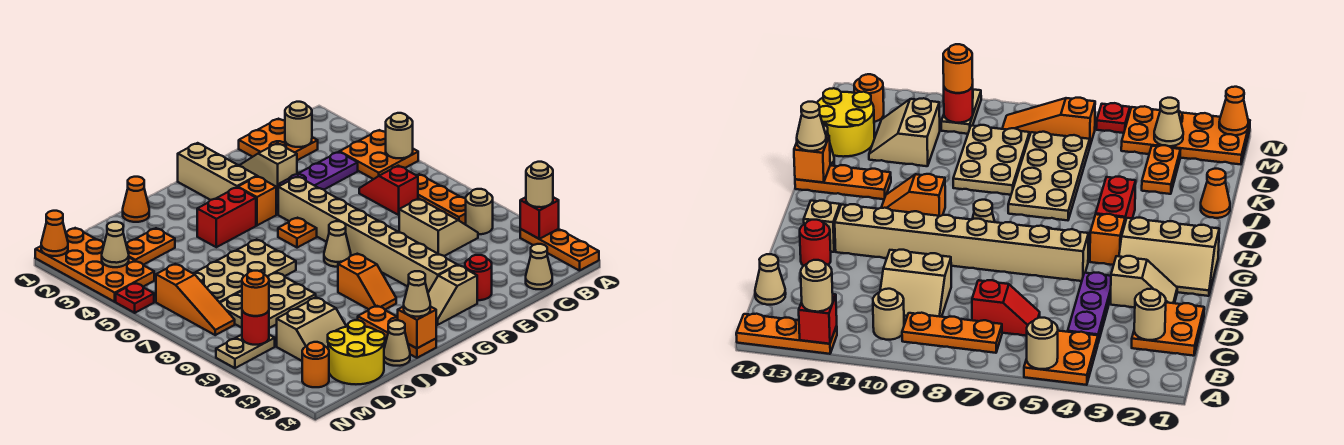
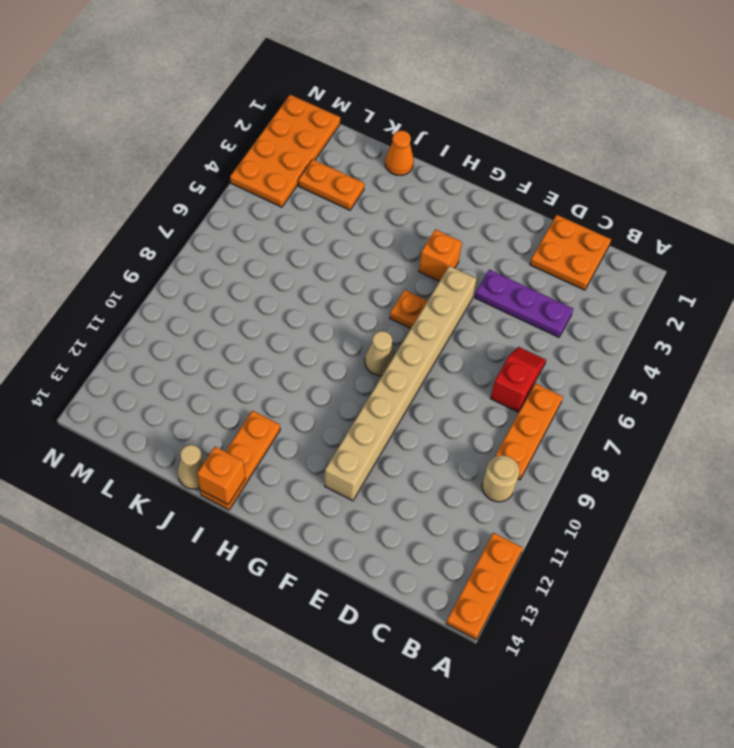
none -> orange 2x2 plate [340,130,418,179]
none -> tan 2x2 slope [399,199,478,256]
none -> tan 1x1 cone [526,244,552,289]
none -> tan 1x2 slope [239,143,297,192]

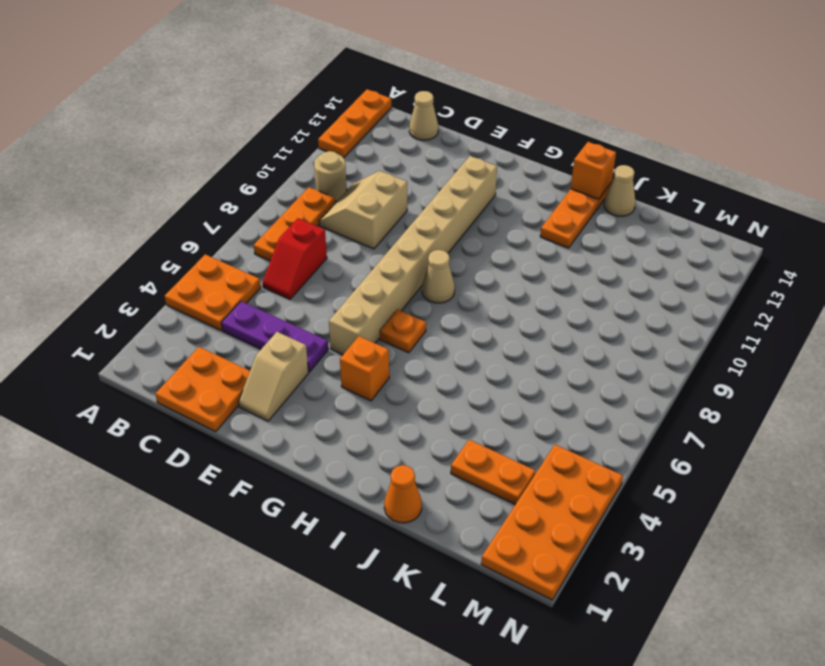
none -> red 1x1 round brick [465,255,492,300]
none -> tan 2x3 slope [178,143,277,200]
none -> tan 1x2 slope [428,265,477,325]
none -> red 1x2 brick [197,187,256,247]

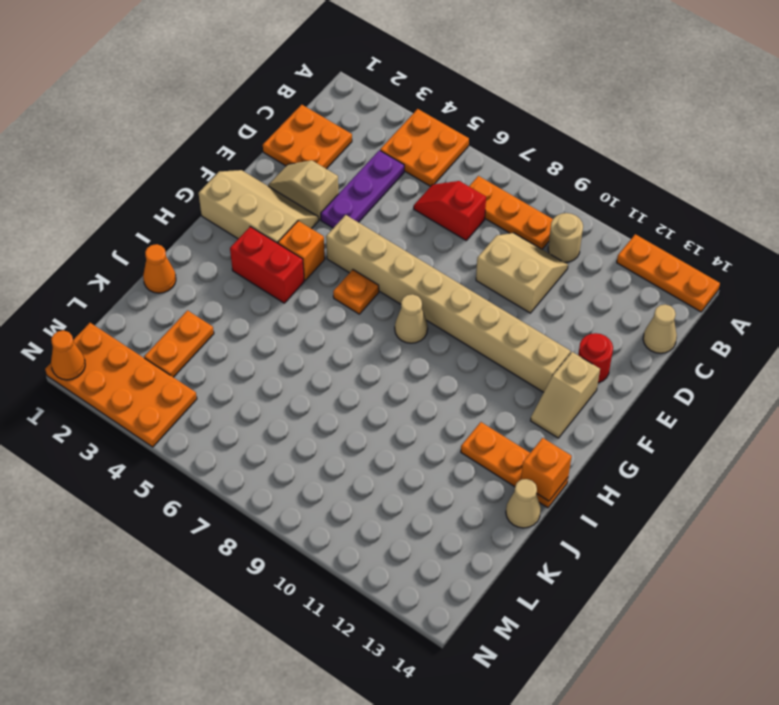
red 1x2 brick [230,227,304,303] -> red 1x2 brick turned to [197,187,256,247]
none -> orange 1x2 slope [338,254,396,309]
none -> tan 2x4 plate [193,239,296,302]
none -> tan 2x3 plate [220,273,316,328]
none -> tan 2x2 slope [277,297,347,361]

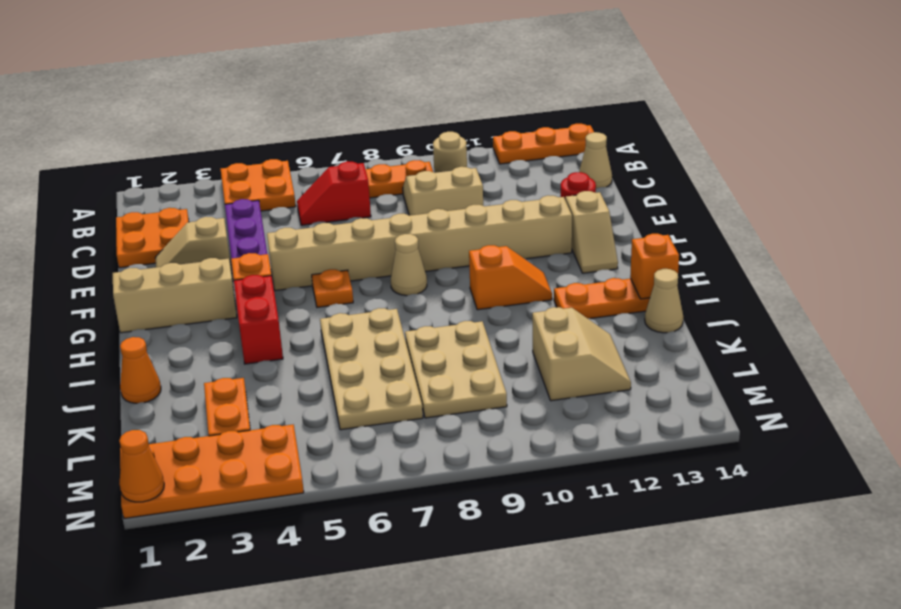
none -> yellow 2x2 round brick [328,320,385,384]
none -> orange 1x3 slope [156,264,235,335]
none -> tan 1x2 plate [216,335,275,368]
none -> orange 1x1 round brick [302,342,329,387]

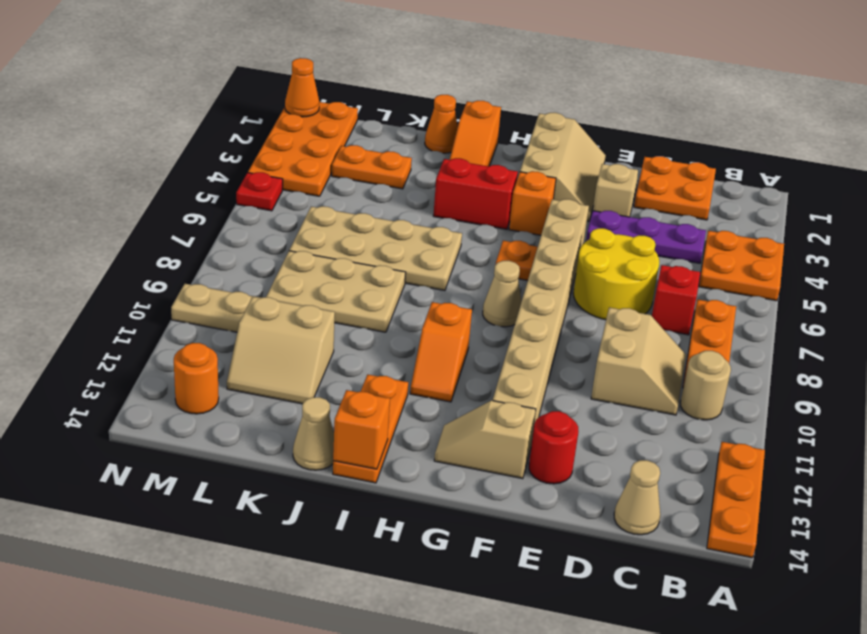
yellow 2x2 round brick [573,228,659,320] -> yellow 2x2 round brick moved to [328,320,385,384]
orange 1x3 slope [450,101,501,166] -> orange 1x3 slope moved to [156,264,235,335]
none -> tan 1x1 round brick [386,113,413,158]
none -> red 1x1 brick [520,197,559,239]
none -> tan 1x1 round brick [285,102,312,147]
none -> tan 1x1 cone [102,222,129,267]

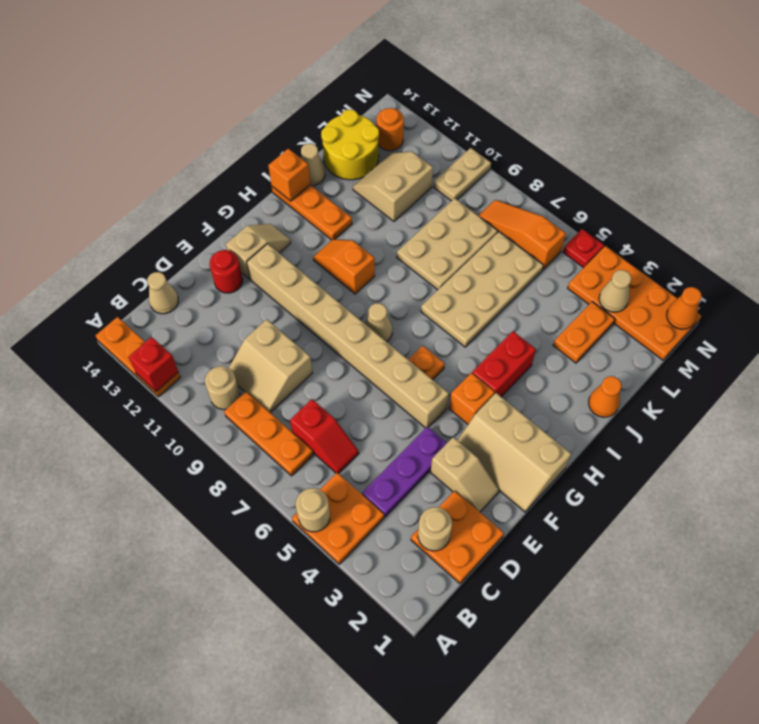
none -> red 1x1 round brick [242,311,269,345]
none -> tan 1x1 round brick [526,162,553,207]
none -> tan 1x1 cone [404,271,430,317]
none -> orange 1x1 round brick [242,271,269,316]

